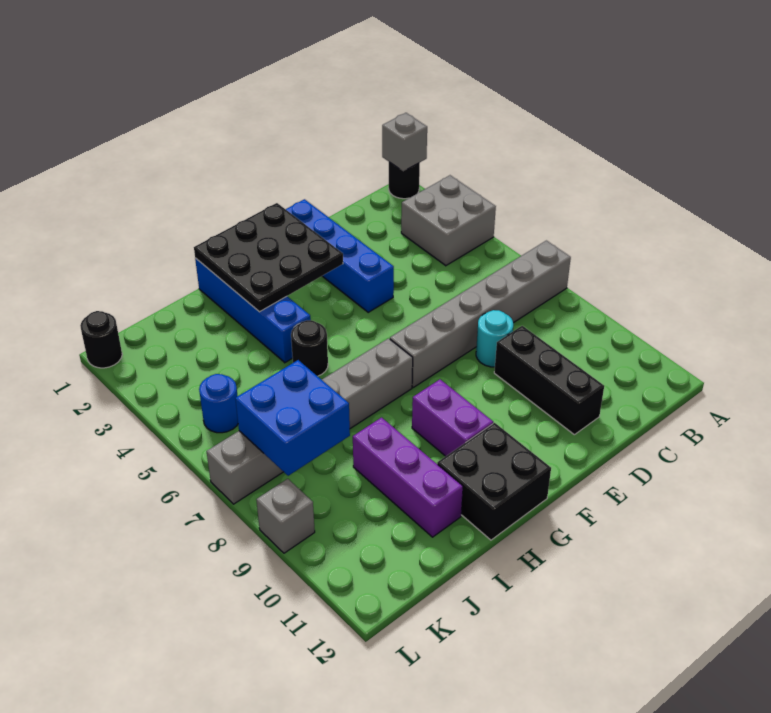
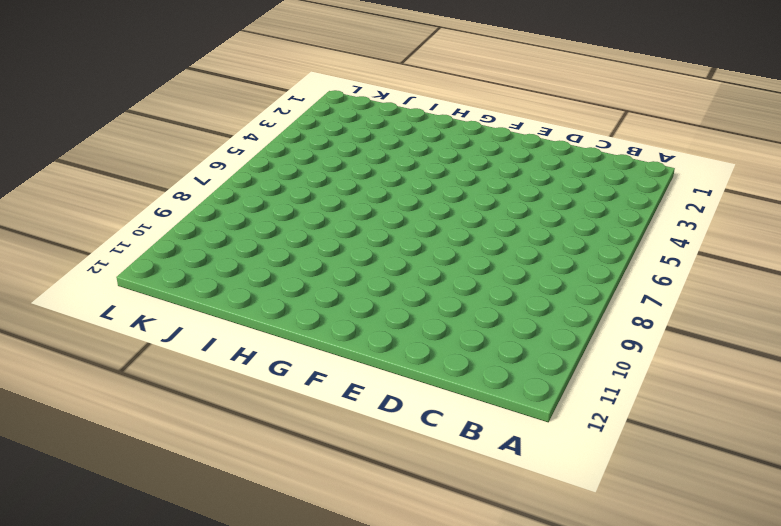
none -> black 1x1 round brick [389,162,420,199]
none -> grey 2x2 brick [401,175,496,266]
none -> grey 1x6 brick [390,241,571,387]

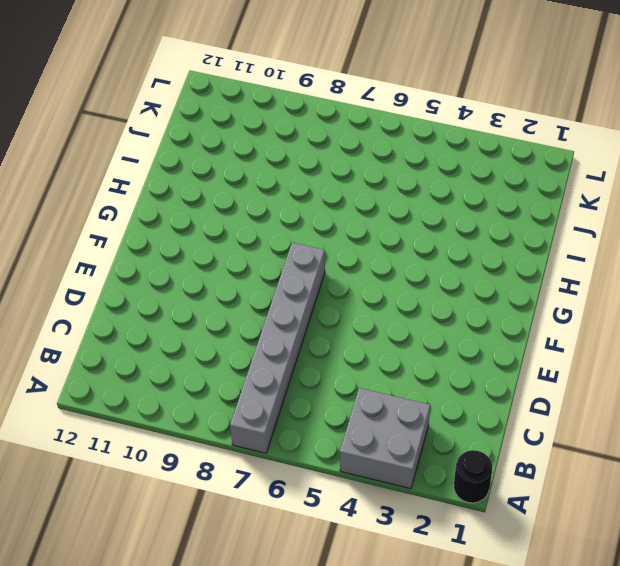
none -> cyan 1x1 round brick [476,310,513,367]
none -> black 1x3 brick [494,326,604,435]
none -> blue 1x4 brick [286,199,394,312]

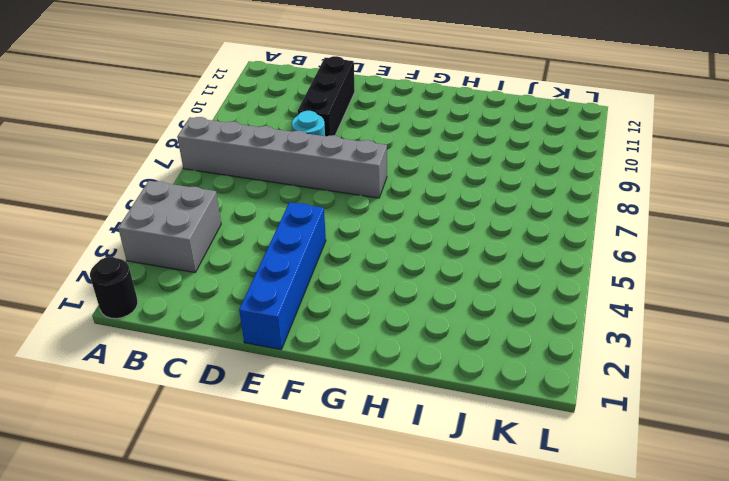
none -> grey 1x6 brick [206,338,413,504]
none -> purple 1x2 brick [412,379,493,456]
none -> black 2x2 brick [437,423,551,540]

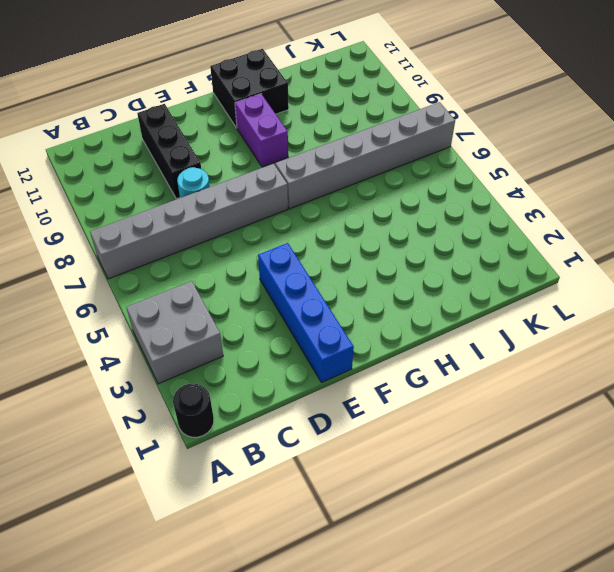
none -> blue 1x4 brick [195,258,311,363]
none -> black 1x1 round brick [291,320,328,376]
none -> purple 1x3 brick [353,418,463,537]

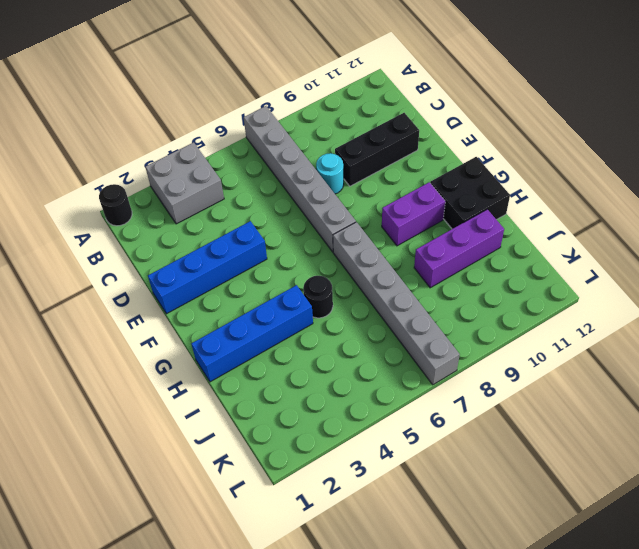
none -> blue 1x1 round brick [199,374,238,433]
none -> black 1x1 round brick [80,311,122,368]
none -> grey 1x1 brick [256,479,315,553]

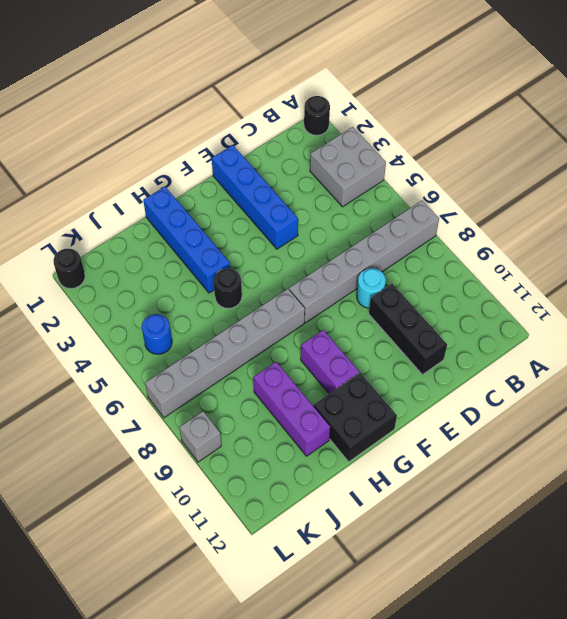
none -> grey 1x1 brick [382,113,427,171]
none -> black 3x3 plate [194,203,343,312]
none -> blue 2x2 brick [235,360,350,476]

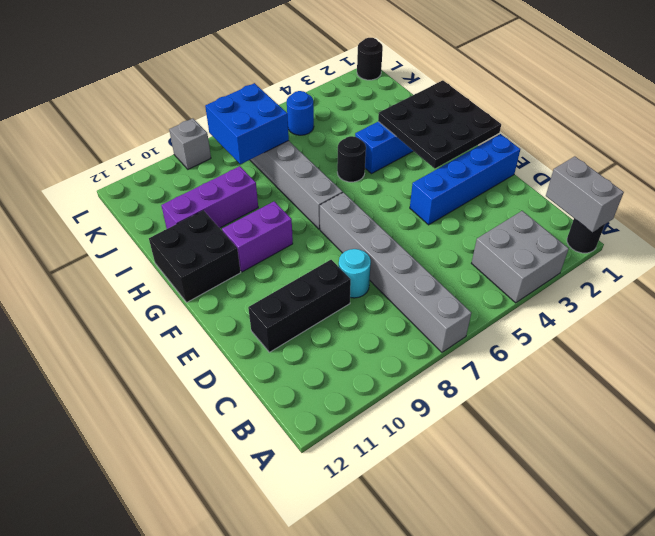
grey 1x2 brick [546,156,624,232] -> grey 1x1 brick [382,113,427,171]

